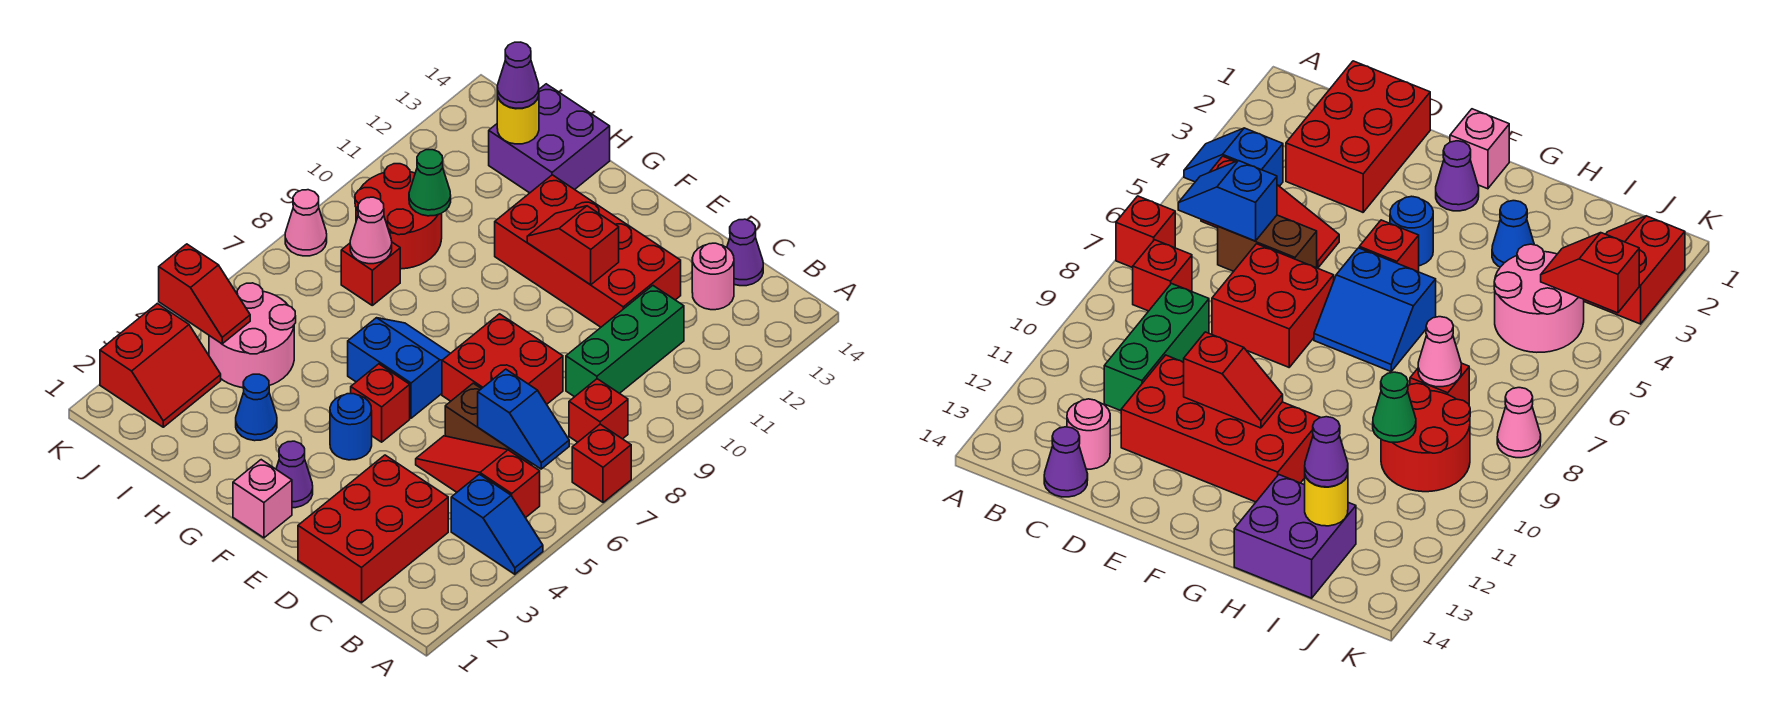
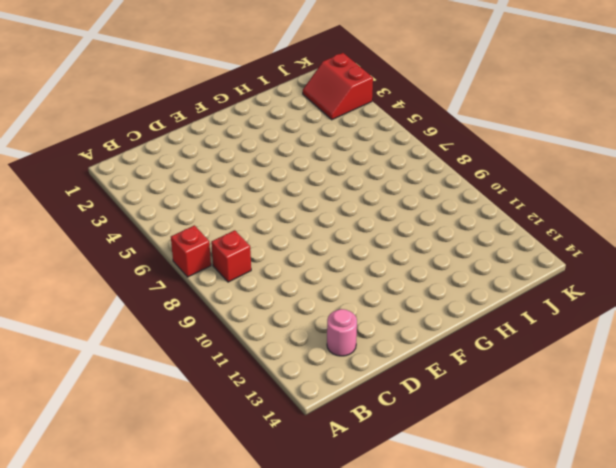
none -> blue 1x2 slope [451,474,543,574]
none -> red 1x3 slope [416,436,540,518]
none -> red 2x3 brick [298,455,448,603]
none -> brown 1x2 brick [445,383,532,465]

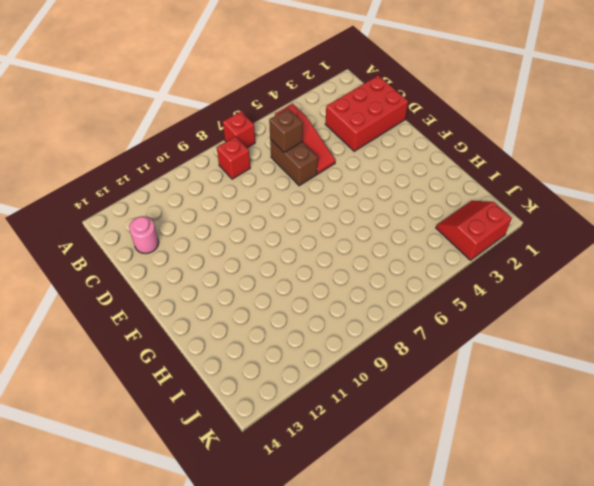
brown 1x1 brick [269,109,303,153] -> blue 1x2 slope [478,369,569,469]
none -> blue 1x2 slope [451,474,543,574]
none -> green 1x3 brick [566,286,684,397]
none -> purple 1x1 cone [727,219,763,286]
none -> red 2x2 brick [442,314,563,404]

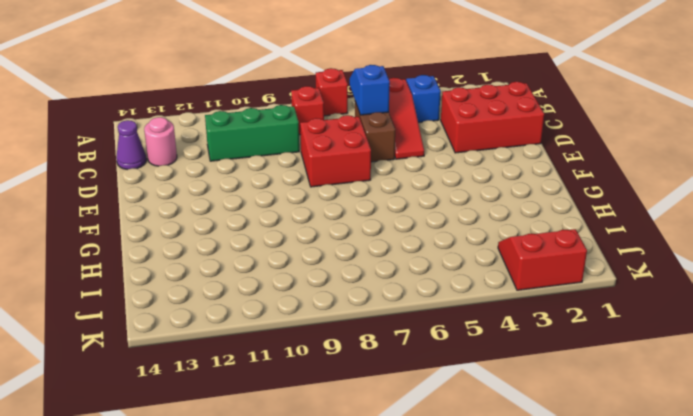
none -> red 2x4 brick [495,175,681,327]
none -> pink 1x1 brick [233,460,292,538]
none -> purple 1x1 cone [276,441,313,508]
none -> blue 1x1 round brick [330,394,372,460]

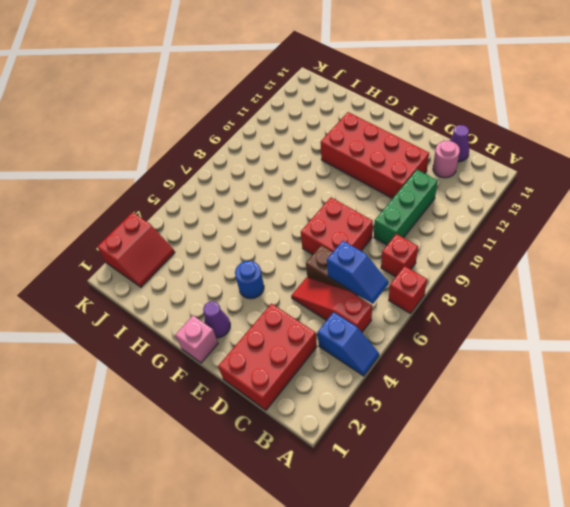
none -> red 1x1 brick [351,364,410,442]
none -> blue 2x2 slope [348,318,450,418]
none -> blue 1x1 cone [236,374,277,441]
none -> purple 2x2 brick [489,84,610,193]

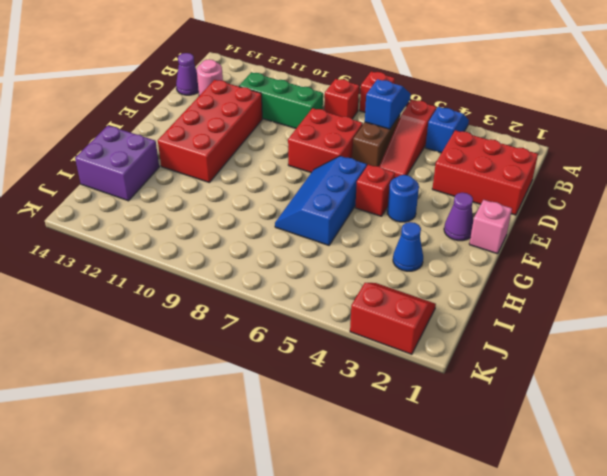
blue 2x3 slope [275,156,367,245] -> blue 2x2 slope [348,318,450,418]
none -> pink 2x2 round brick [209,283,296,388]
none -> red 1x1 brick [341,242,400,305]
none -> red 2x2 round brick [355,164,442,269]
none -> pink 1x1 cone [285,190,327,256]

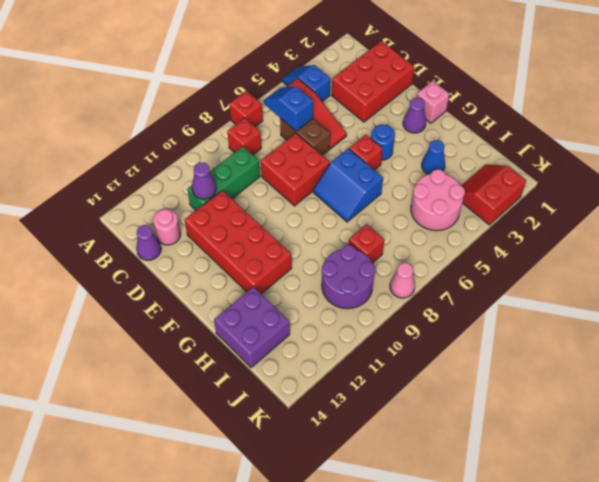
purple 1x1 cone [192,163,216,199] -> purple 1x1 cone moved to [497,42,539,108]
purple 2x2 round brick [322,245,375,309] -> red 2x2 round brick [355,164,442,269]
none -> red 1x2 slope [527,206,619,285]
none -> pink 1x1 cone [350,197,392,264]
none -> green 1x1 cone [409,150,451,216]
none -> yellow 1x1 round brick [497,94,539,144]

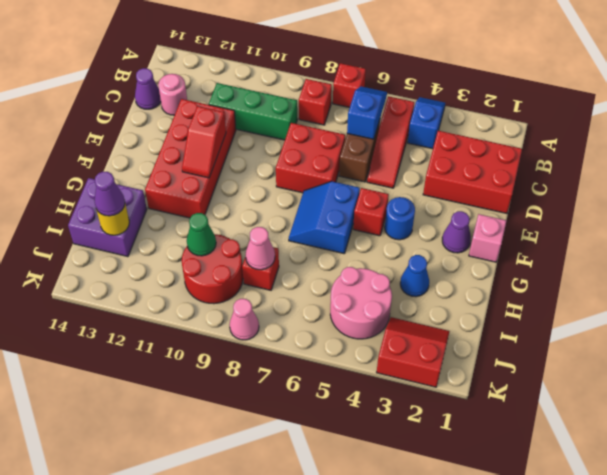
none -> red 1x2 slope [159,244,250,344]

